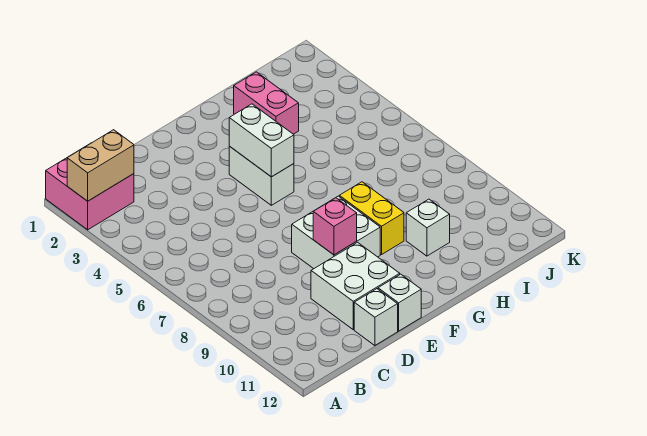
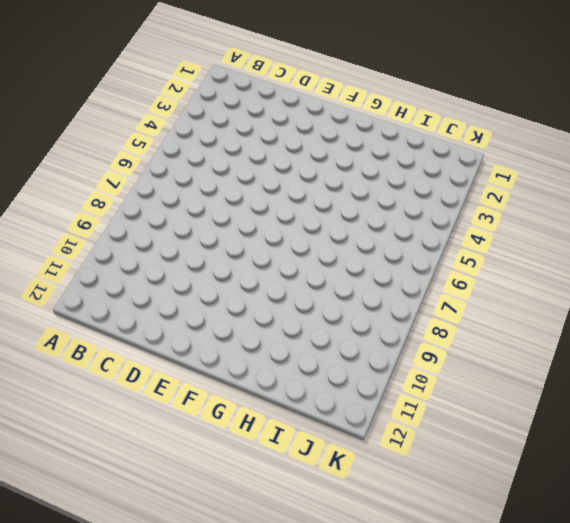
none -> pink 2x2 brick [46,143,134,230]
none -> white 2x2 brick [311,242,400,330]
none -> white 1x1 brick [354,289,398,346]

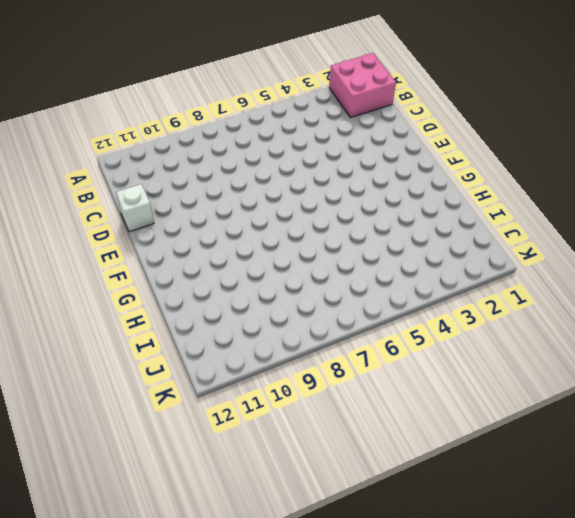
none -> white 2x2 brick [311,242,400,330]
none -> white 2x2 brick [292,196,380,269]
none -> white 1x1 brick [378,274,421,331]

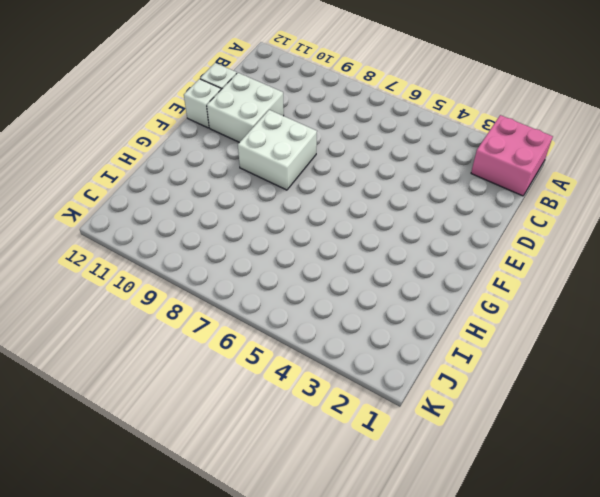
none -> white 1x2 brick [229,146,294,205]
none -> yellow 1x2 brick [339,182,404,255]
none -> pink 1x2 brick [234,72,299,134]

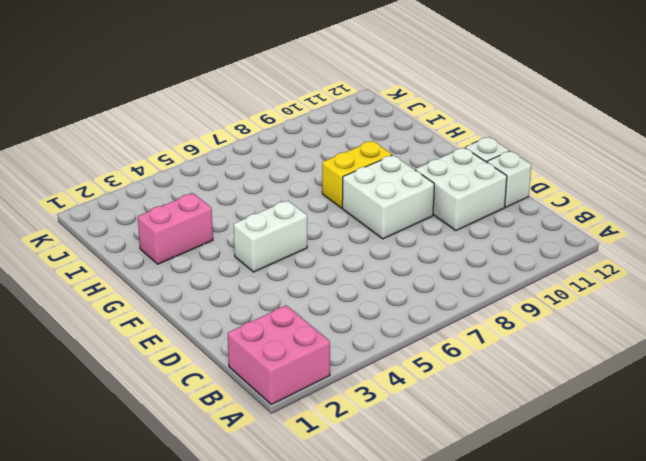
none -> white 1x1 brick [406,199,450,256]
none -> tan 1x2 brick [67,130,134,201]
none -> pink 1x1 brick [313,198,357,255]

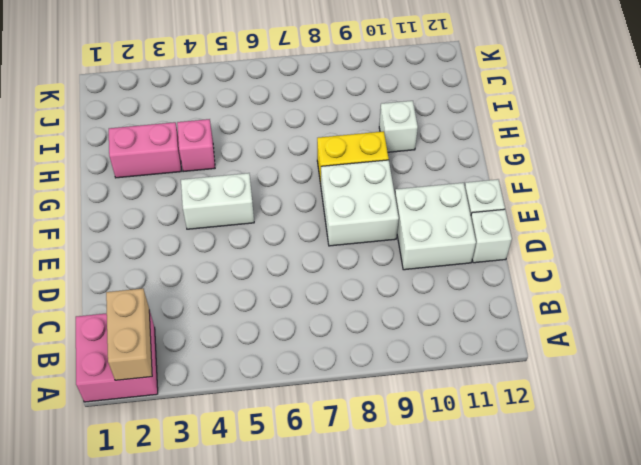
pink 1x1 brick [177,119,215,172] -> pink 1x1 brick moved to [313,198,357,255]
none -> white 1x2 brick [229,104,294,177]

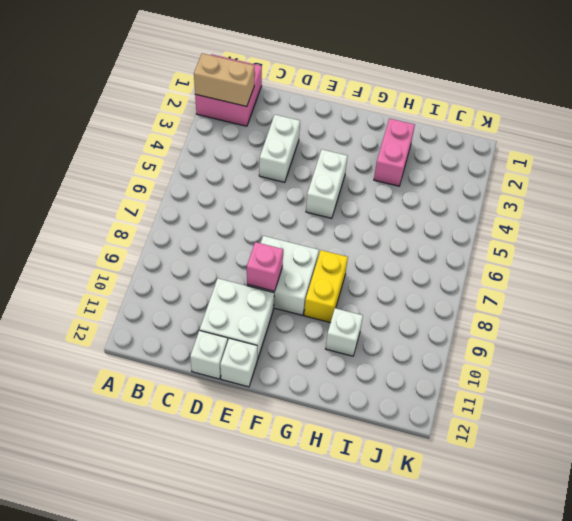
white 1x2 brick [259,115,300,182] -> white 1x2 brick moved to [229,104,294,177]

